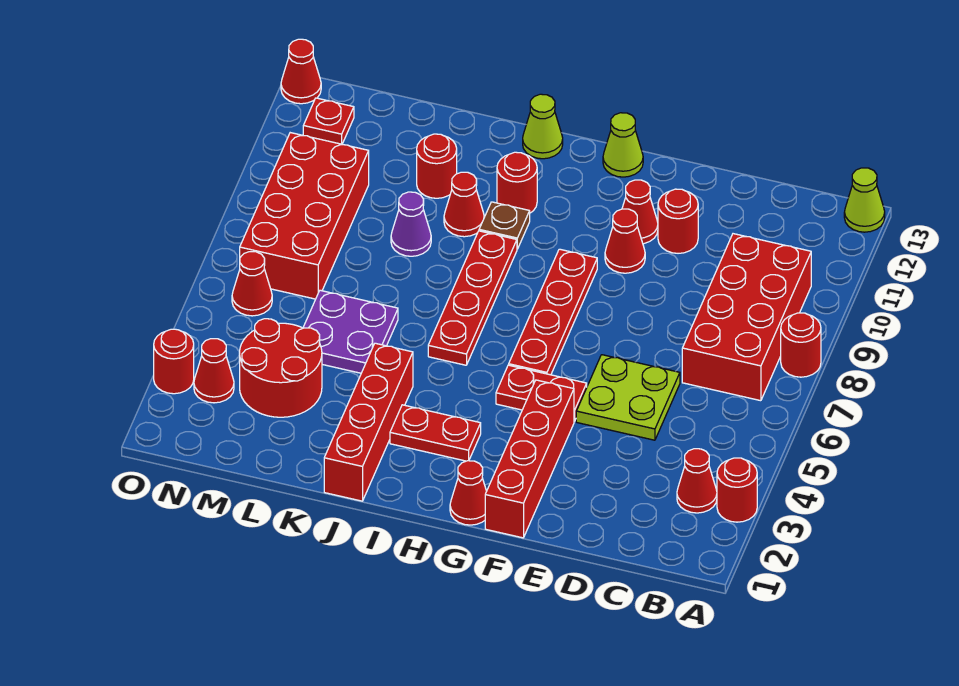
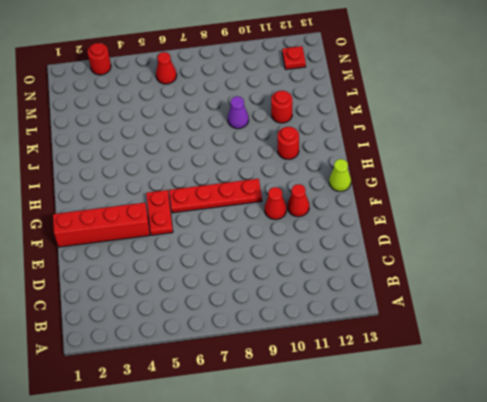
none -> red 1x1 round brick [717,458,757,522]
none -> red 1x1 round brick [781,313,821,377]
none -> lime 1x1 cone [844,168,885,232]
none -> red 1x1 cone [677,449,717,513]

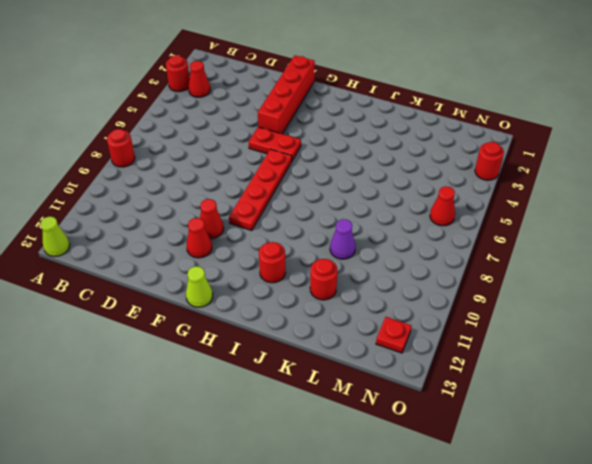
none -> red 2x4 brick [682,234,811,401]
none -> lime 2x2 plate [576,355,680,440]
none -> red 1x1 round brick [658,189,698,253]
none -> red 1x1 cone [450,461,487,525]

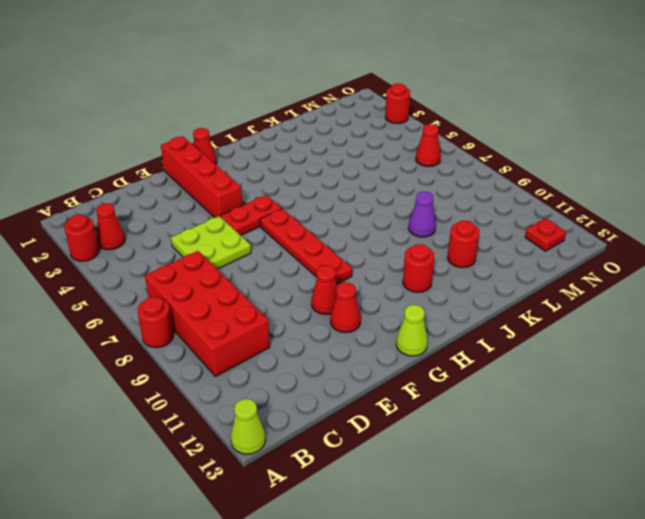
none -> red 1x1 round brick [658,189,698,253]
none -> red 1x2 plate [390,405,481,461]
none -> red 1x4 plate [428,231,517,365]
none -> brown 1x1 plate [479,202,530,249]

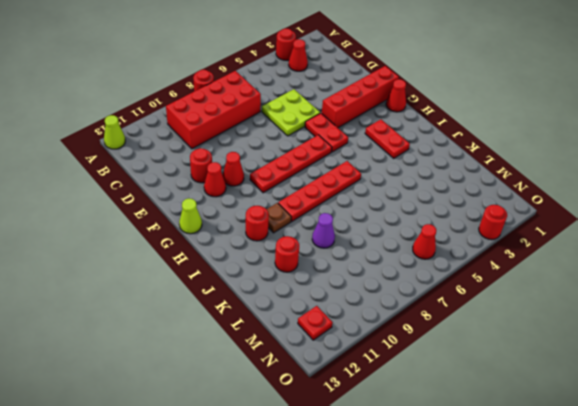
none -> lime 1x1 cone [523,94,563,159]
none -> red 1x4 brick [324,343,413,501]
none -> red 1x1 cone [444,172,484,237]
none -> purple 2x2 plate [303,290,398,373]

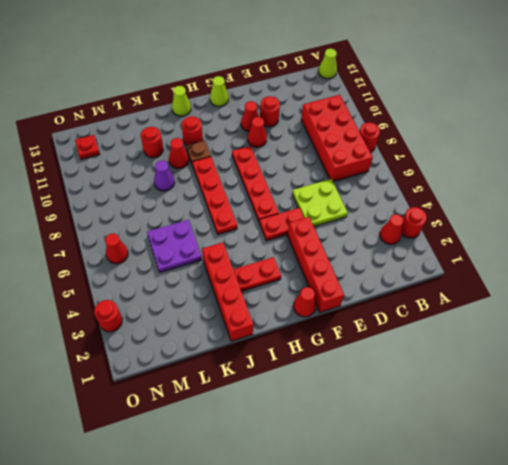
none -> red 2x2 round brick [240,319,322,417]
none -> red 2x4 brick [240,133,369,299]
none -> red 1x1 cone [194,339,234,403]
none -> red 1x1 cone [281,39,321,104]

